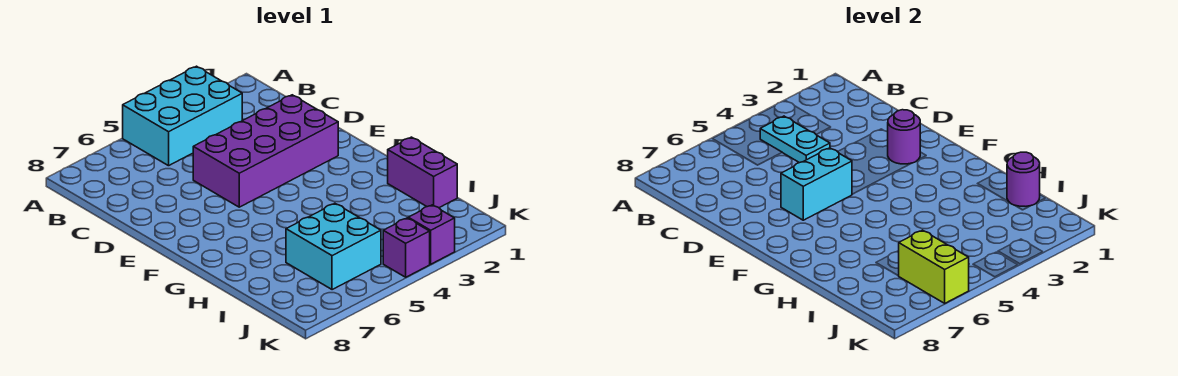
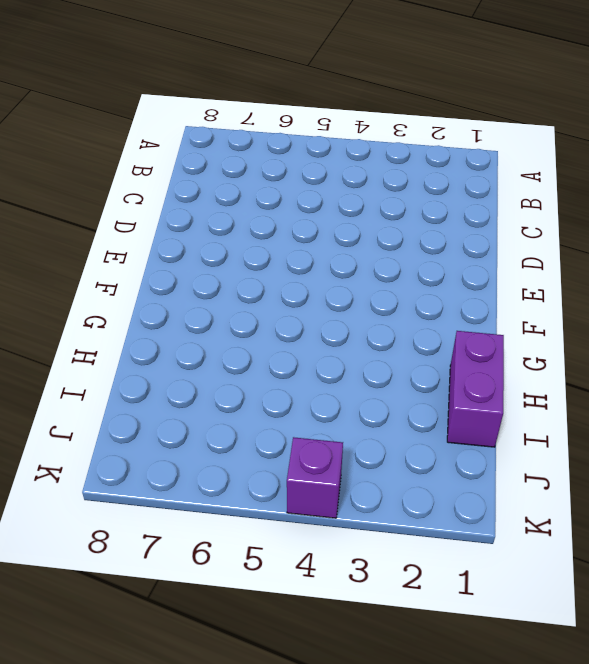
none -> cyan 2x3 brick [123,66,242,166]
none -> purple 2x4 brick [193,95,338,207]

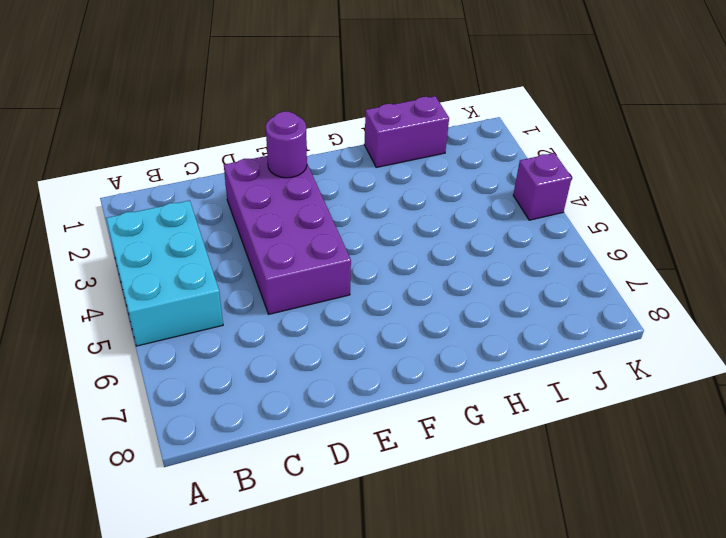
none -> cyan 2x2 brick [286,203,381,290]
none -> purple 1x1 brick [408,205,455,264]

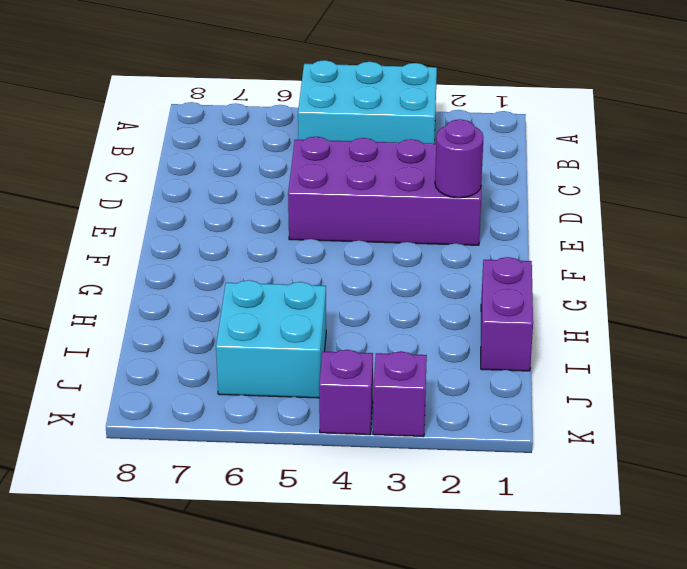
none -> cyan 1x2 plate [760,116,830,163]
none -> cyan 1x2 brick [781,148,852,220]

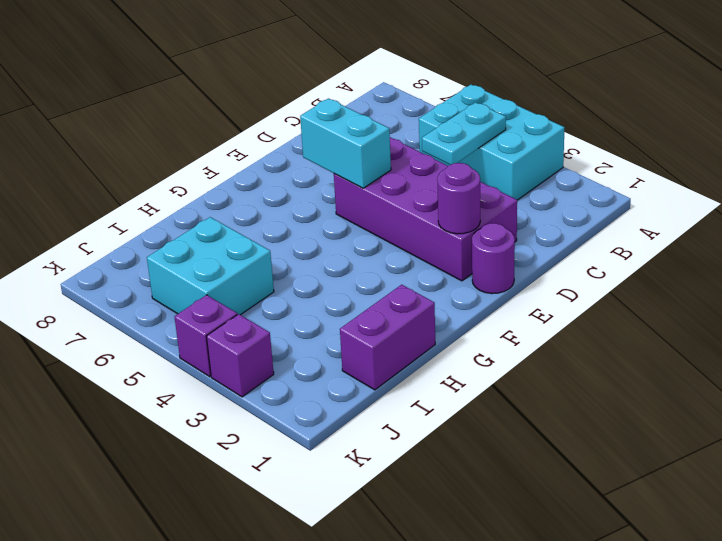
purple 1x1 round brick [472,223,515,294] -> purple 1x1 round brick moved to [1007,152,1040,206]
none -> lime 1x2 brick [899,230,969,303]

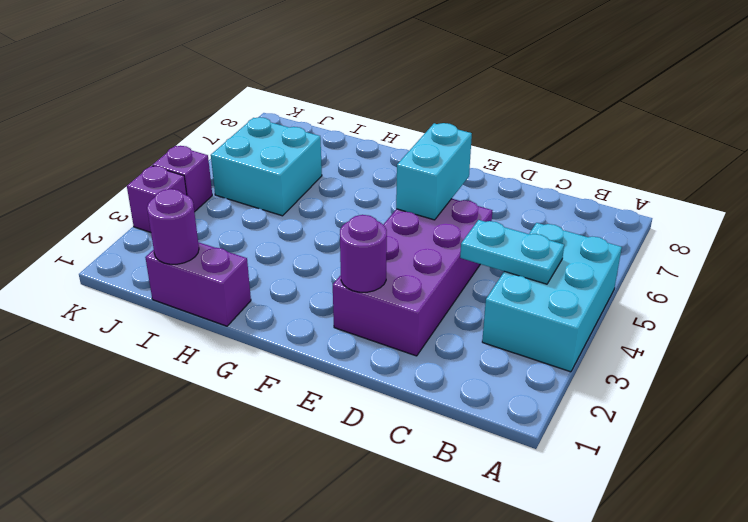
none -> lime 1x2 brick [899,230,969,303]

